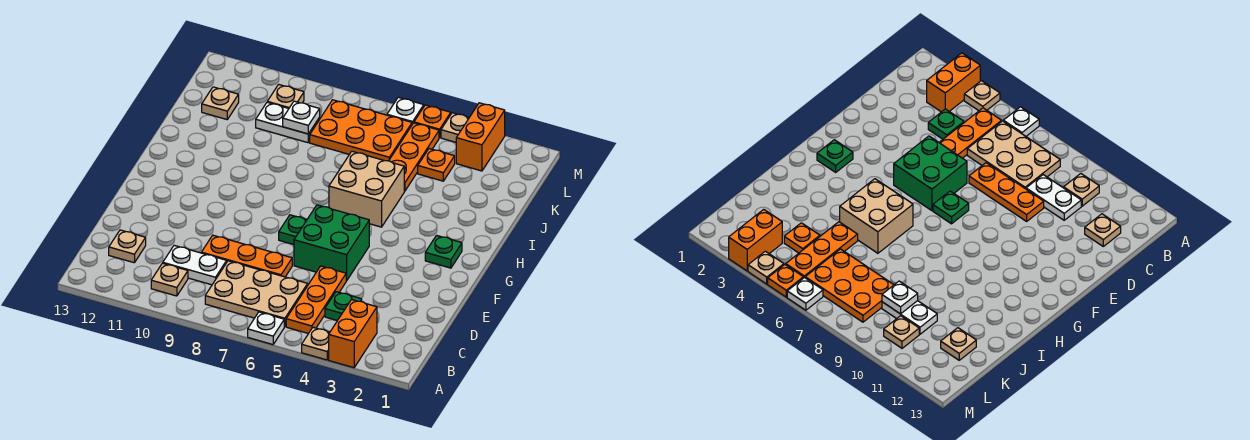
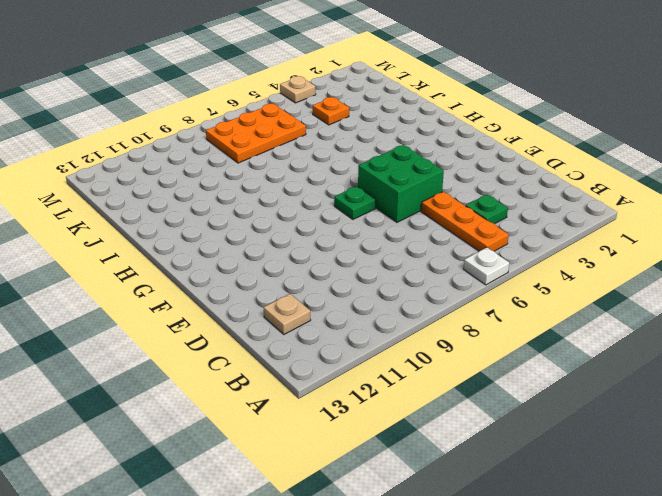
none -> orange 1x2 brick [329,300,377,368]
none -> tan 1x1 plate [302,327,330,360]
none -> tan 2x3 plate [205,261,308,327]

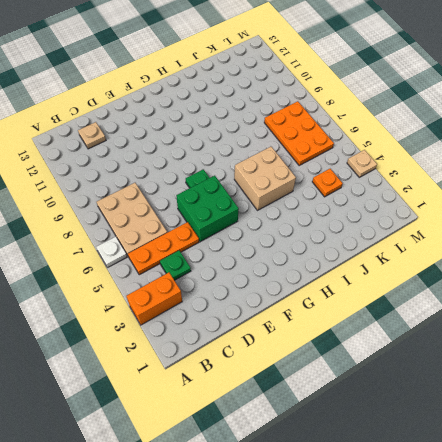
none -> tan 1x1 plate [302,327,330,360]
none -> tan 1x1 plate [151,263,188,296]
none -> white 1x2 plate [163,245,227,285]

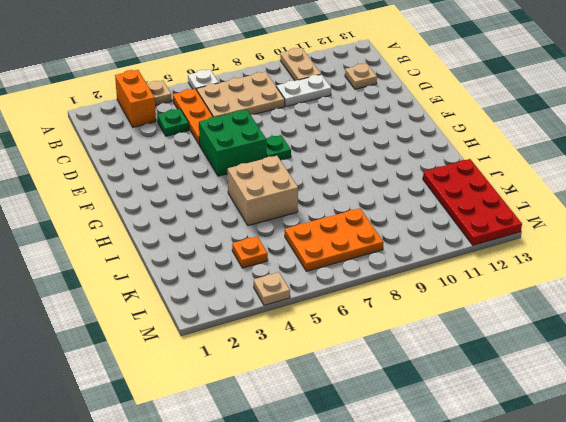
tan 1x2 plate [280,48,321,81] -> tan 1x1 plate [151,263,188,296]
red 2x4 plate [423,159,522,245] -> tan 1x1 plate [202,87,239,119]
none -> orange 1x3 plate [201,235,292,277]
none -> green 1x1 plate [425,235,462,268]
none -> orange 1x3 plate [389,123,439,191]

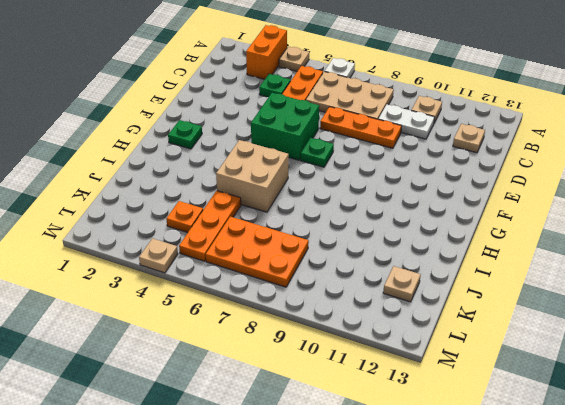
none -> white 1x2 plate [256,102,320,143]
none -> orange 1x2 brick [456,103,505,171]
none -> tan 1x1 plate [268,84,304,108]

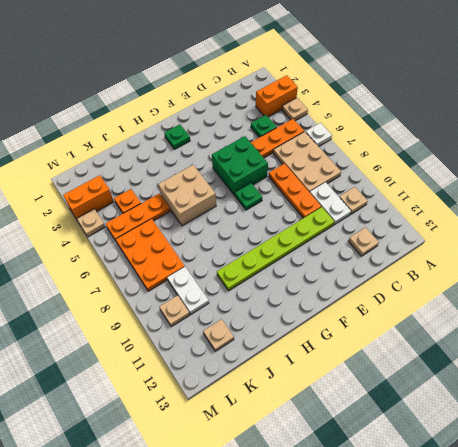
lime 1x6 plate [217,207,334,291] -> none
none -> orange 1x1 plate [414,105,451,138]
none -> white 1x1 plate [387,97,424,124]
none -> white 1x1 plate [283,101,320,134]

